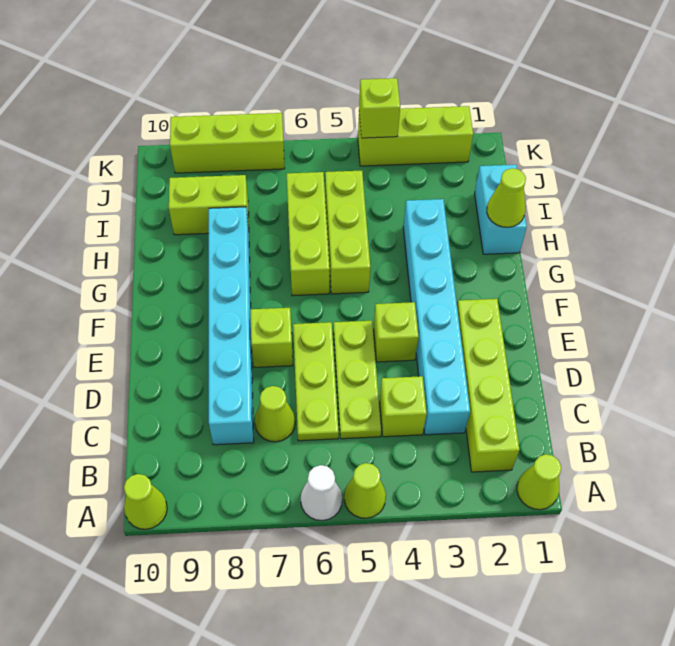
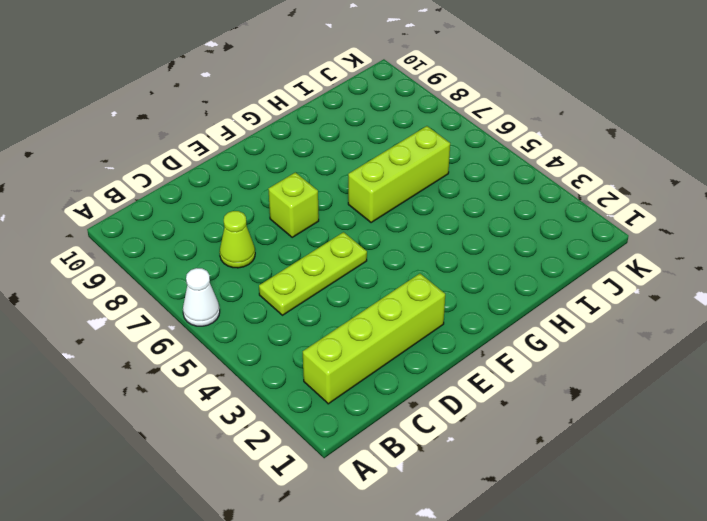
none -> lime 1x1 cone [517,454,561,510]
none -> lime 1x1 cone [344,463,386,518]
none -> lime 1x1 cone [124,474,167,529]

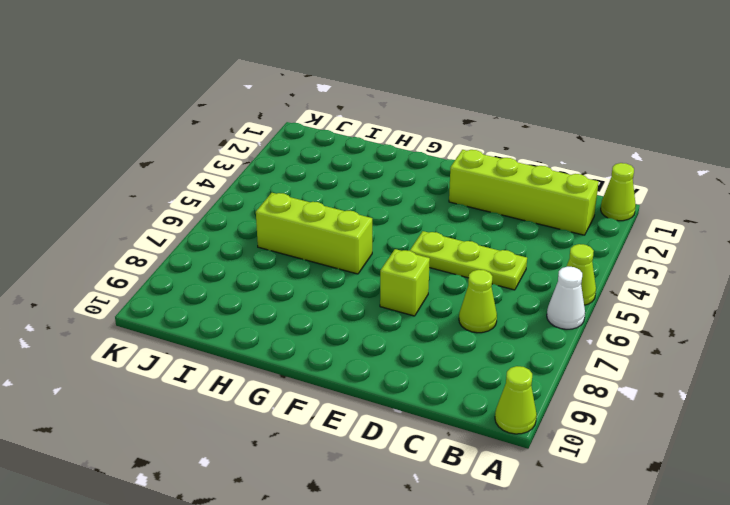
none -> cyan 1x6 brick [403,199,470,435]
none -> lime 1x1 brick [380,376,427,437]
none -> lime 1x3 plate [293,322,339,441]

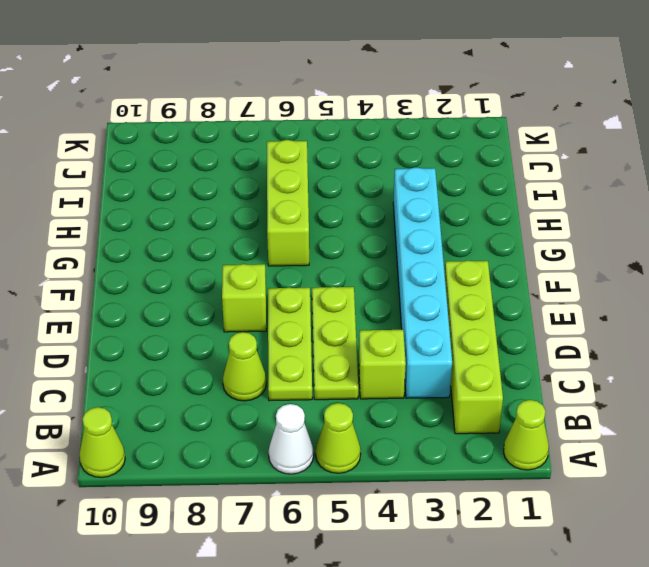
none -> cyan 1x6 brick [209,207,254,445]
none -> lime 1x1 brick [374,302,419,362]
none -> lime 1x3 brick [325,171,370,294]

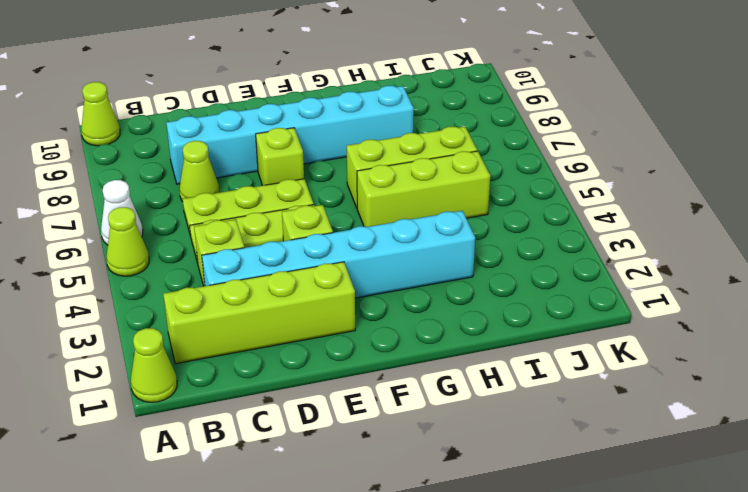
none -> cyan 1x2 brick [475,165,527,254]
none -> lime 1x2 brick [169,175,249,235]
none -> lime 1x3 brick [358,106,473,166]

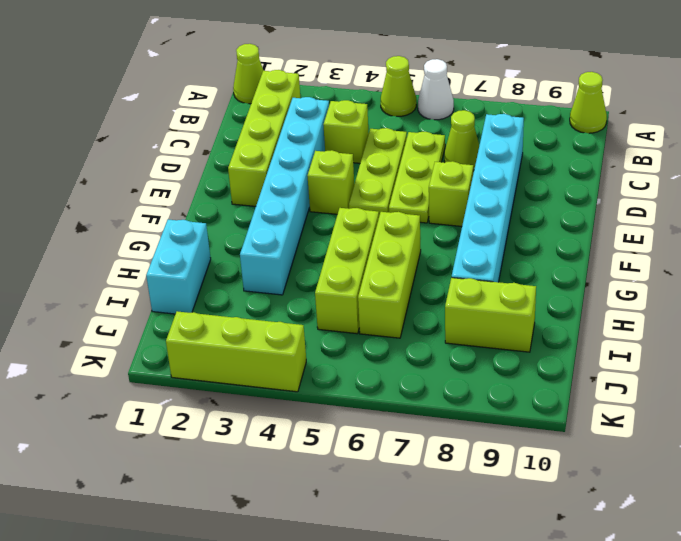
none -> lime 1x3 brick [170,113,285,173]
none -> lime 1x1 cone [487,168,526,227]
none -> lime 1x1 brick [359,78,400,138]

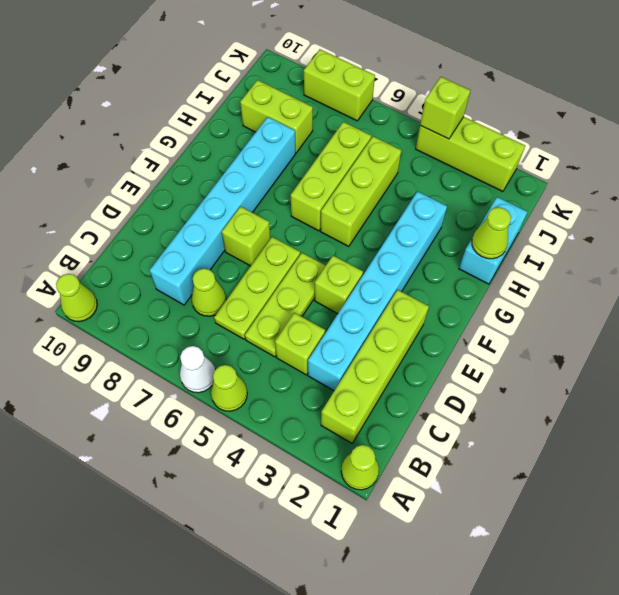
lime 1x2 brick [304,49,375,121] -> lime 1x3 brick [170,113,285,173]

